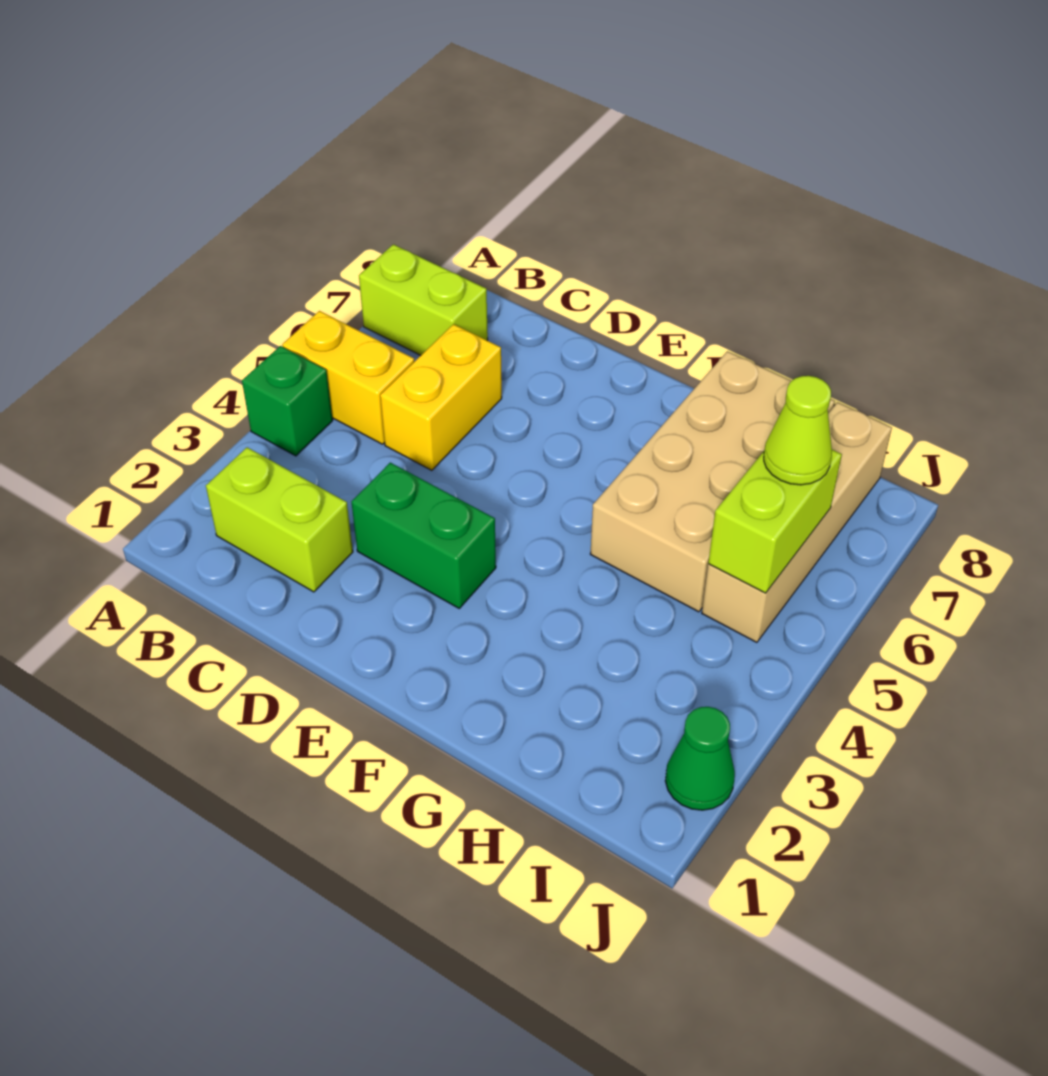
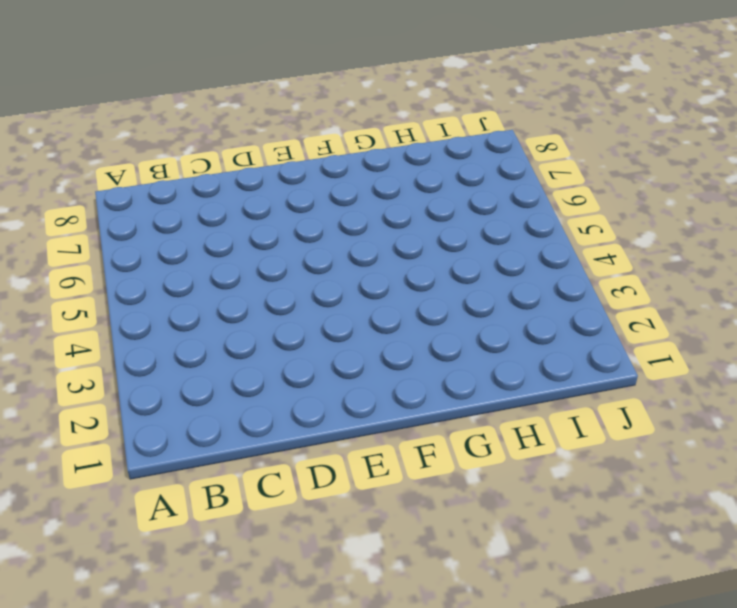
none -> green 1x1 brick [242,346,333,456]
none -> yellow 1x2 brick [282,311,414,444]

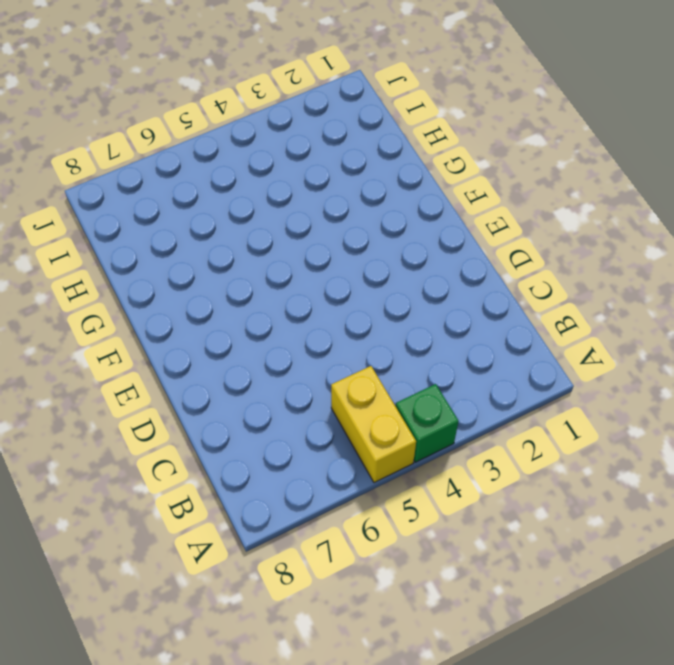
none -> lime 1x2 brick [359,244,488,355]
none -> lime 1x2 brick [206,447,353,592]

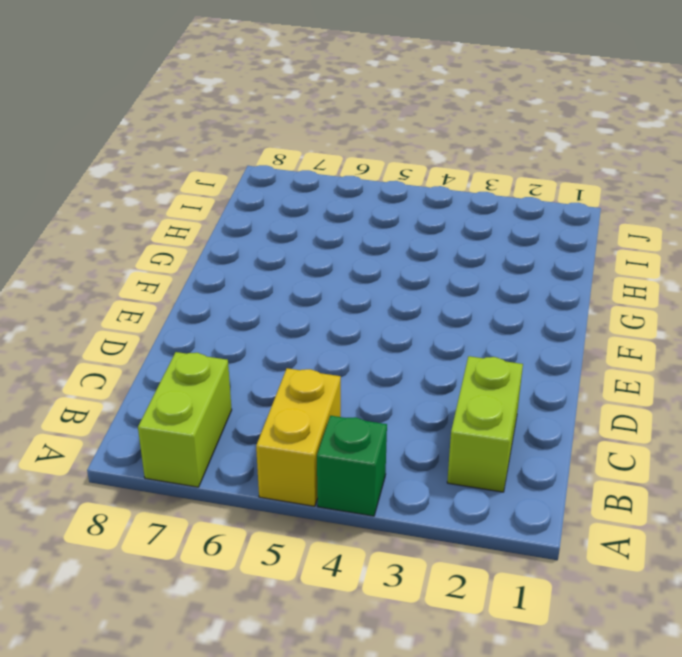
none -> yellow 1x2 brick [380,324,502,470]
none -> green 1x2 brick [352,463,496,608]

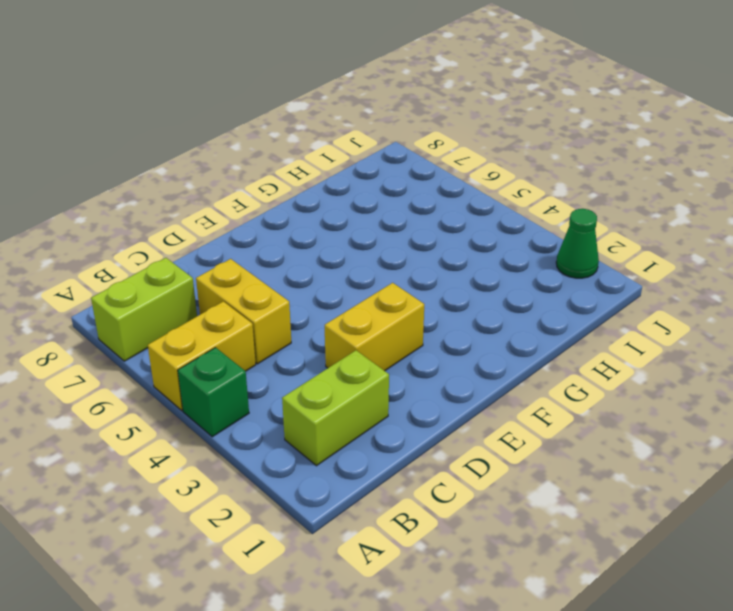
yellow 1x2 brick [325,283,424,371] -> green 1x2 brick [352,463,496,608]
none -> tan 2x4 brick [590,351,835,612]
none -> tan 1x4 brick [702,402,892,642]

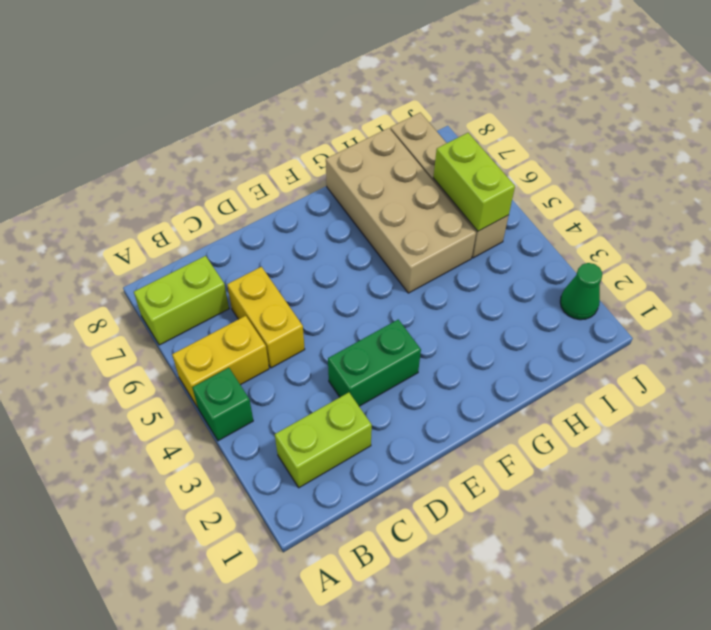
none -> lime 1x1 cone [764,376,832,485]

